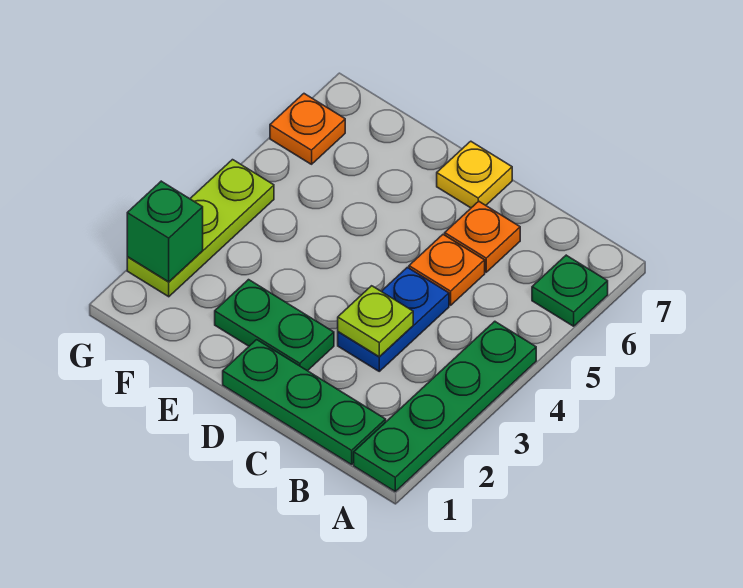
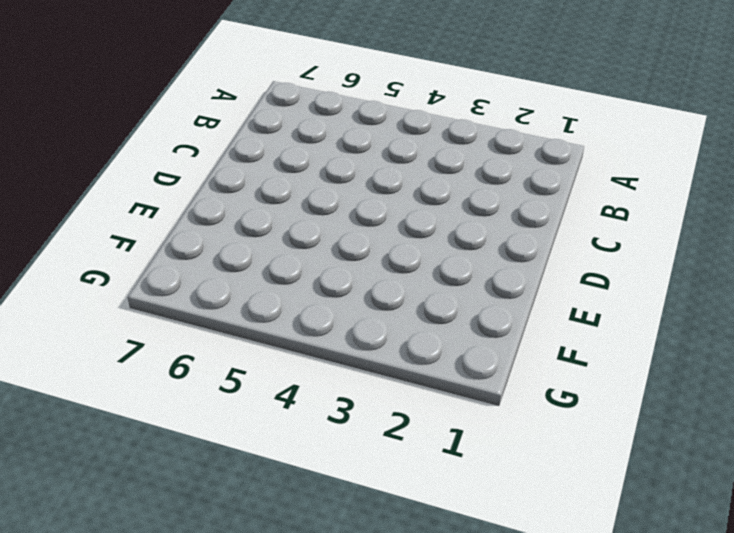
none -> green 1x4 plate [354,321,536,491]
none -> green 1x1 plate [532,255,608,326]
none -> green 1x3 plate [223,340,386,465]

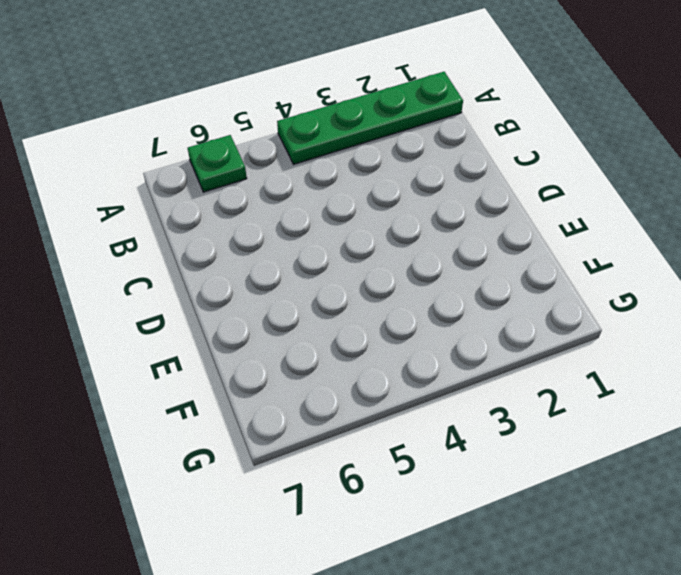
none -> green 1x3 plate [223,340,386,465]
none -> blue 1x2 plate [338,267,449,371]
none -> orange 1x1 plate [409,235,485,305]

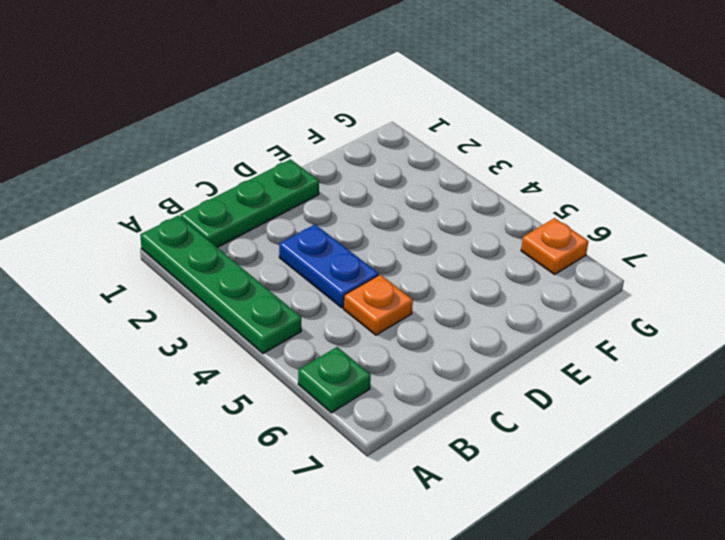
none -> orange 1x1 plate [445,201,520,272]
none -> green 1x2 plate [215,280,334,371]
none -> yellow 1x1 plate [437,141,512,208]

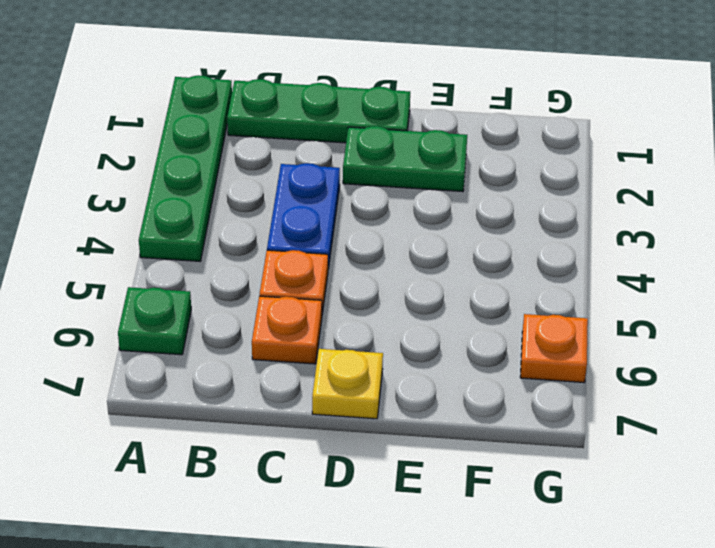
none -> lime 1x3 plate [127,160,274,297]
none -> lime 1x1 plate [338,286,413,357]
none -> green 1x1 brick [127,181,203,282]

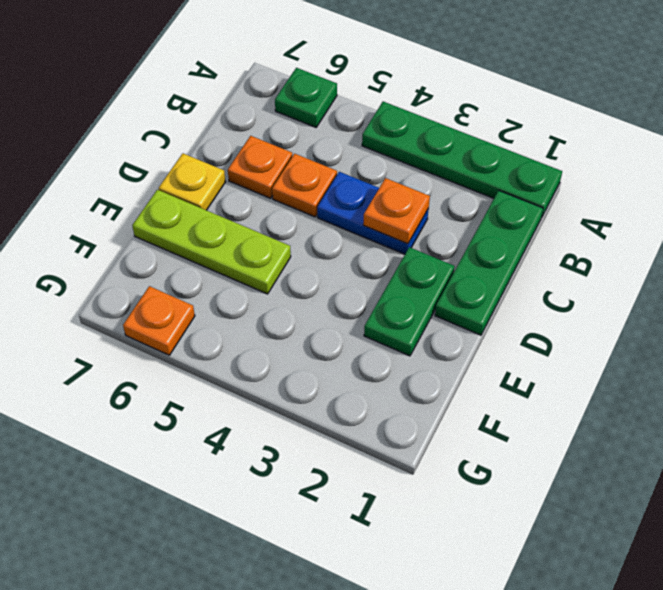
orange 1x1 plate [363,178,430,244] -> lime 1x1 plate [338,286,413,357]
lime 1x3 plate [132,190,291,294] -> lime 1x3 plate moved to [127,160,274,297]
none -> green 1x1 brick [127,181,203,282]

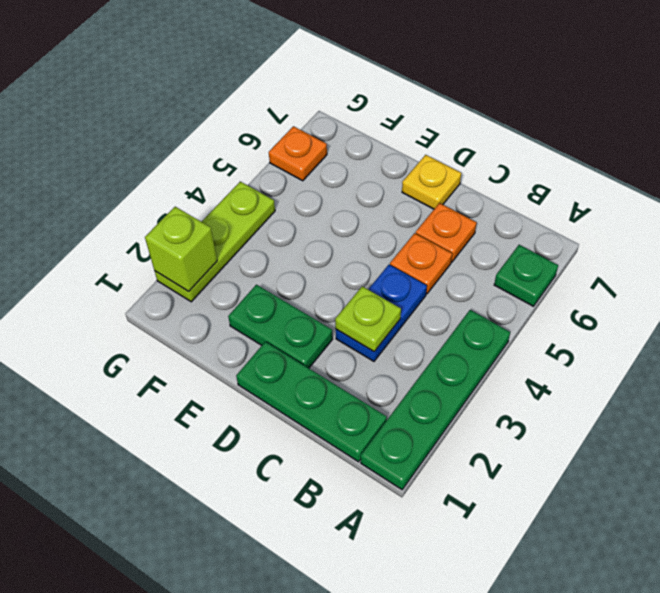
lime 1x1 brick [145,207,217,291] -> green 1x1 brick [127,181,203,282]

